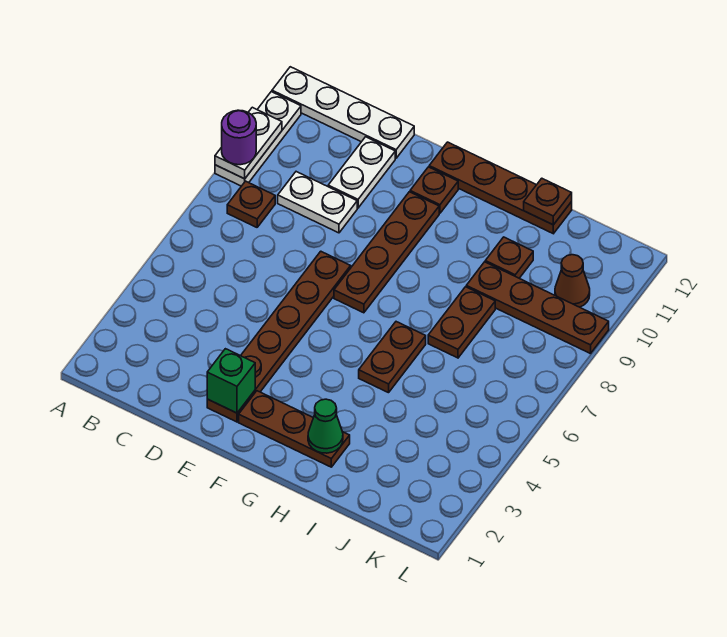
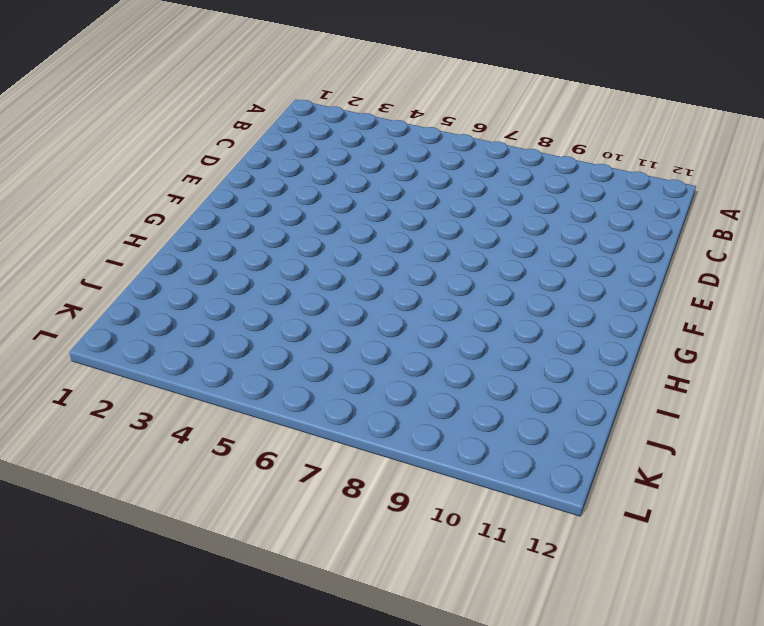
none -> white 1x3 plate [215,92,301,186]
none -> white 1x4 plate [272,67,414,158]
none -> brown 1x1 plate [227,181,275,227]

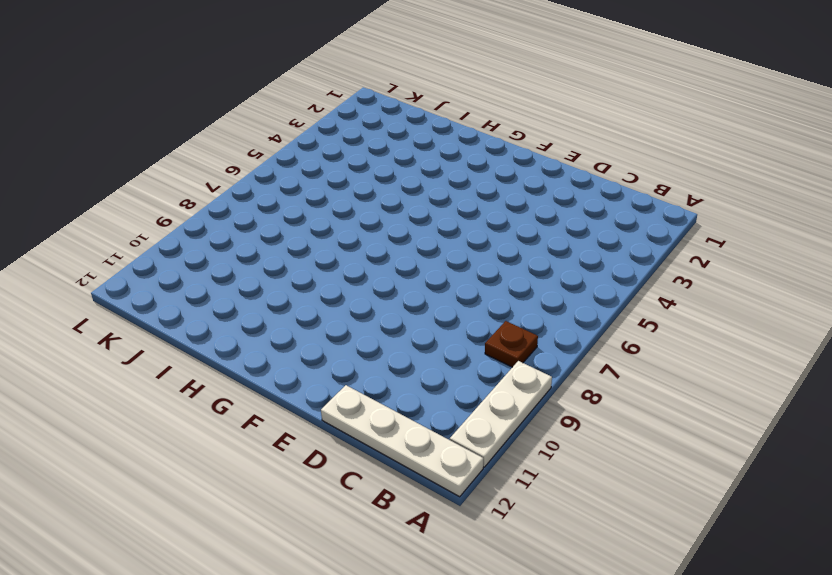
none -> white 1x2 plate [278,172,357,233]
none -> white 1x2 plate [328,137,395,208]
none -> brown 1x6 plate [207,251,351,422]

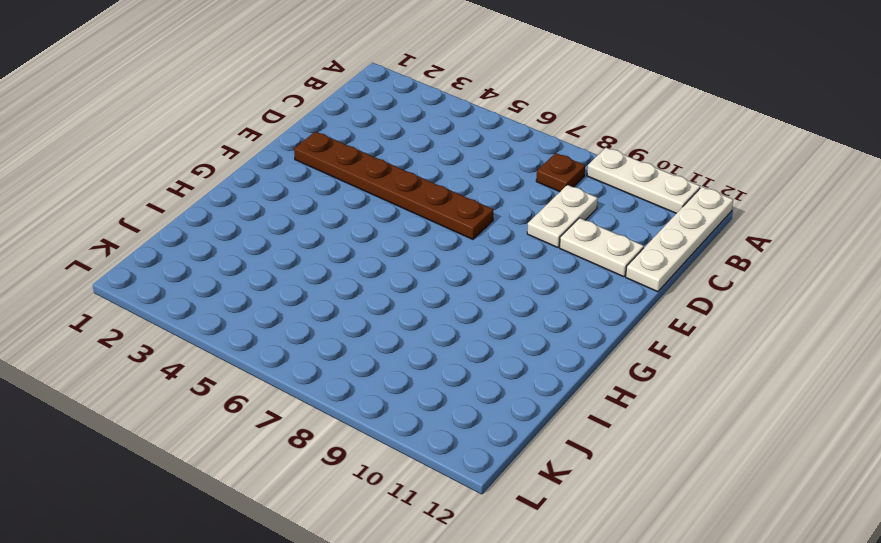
none -> brown 1x3 plate [239,391,350,467]
none -> brown 1x4 plate [334,192,439,313]
none -> brown 1x1 plate [410,167,458,213]

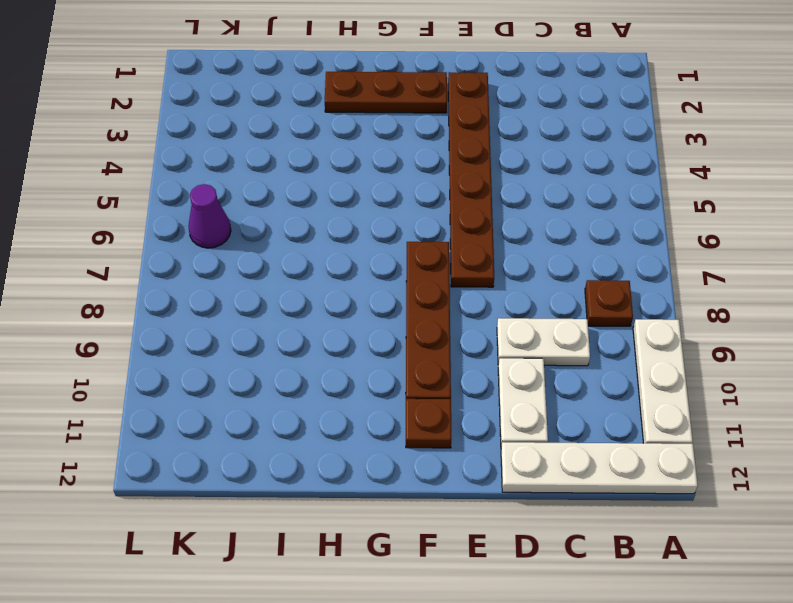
purple 1x1 cone [189,184,231,248] -> none
none -> brown 1x4 plate [429,142,572,234]
none -> brown 1x2 plate [359,322,426,393]
none -> brown 1x2 plate [428,287,495,358]

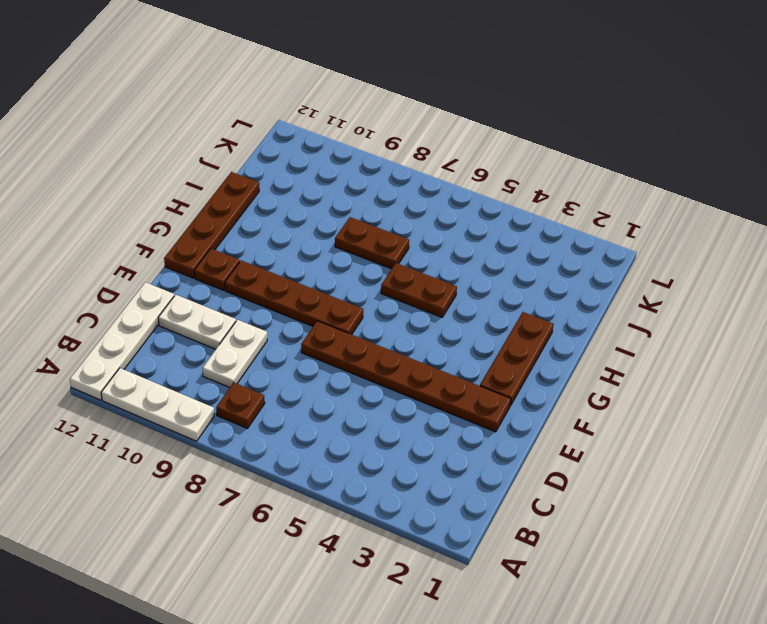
none -> brown 1x4 plate [466,262,609,354]
none -> brown 1x1 plate [485,237,533,278]
none -> brown 1x1 cone [555,255,590,307]

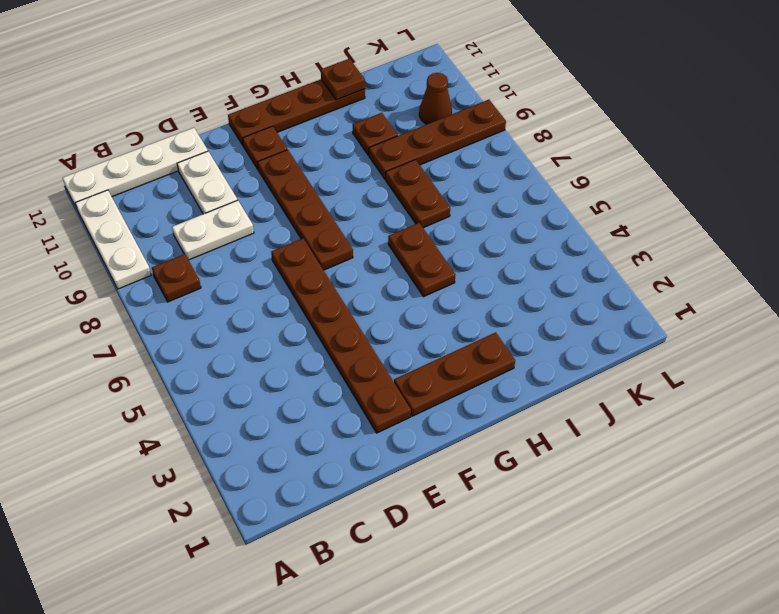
none -> white 1x2 plate [215,107,282,179]
none -> green 1x1 brick [207,349,255,413]
none -> green 1x1 cone [308,399,343,453]

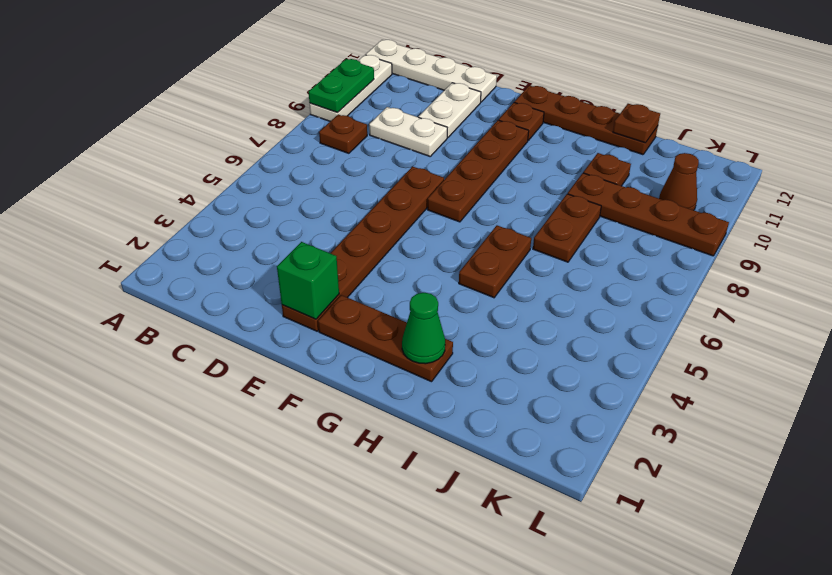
green 1x2 plate [309,59,374,112] -> white 1x2 plate [215,107,282,179]
none -> purple 1x1 round brick [222,110,256,165]

